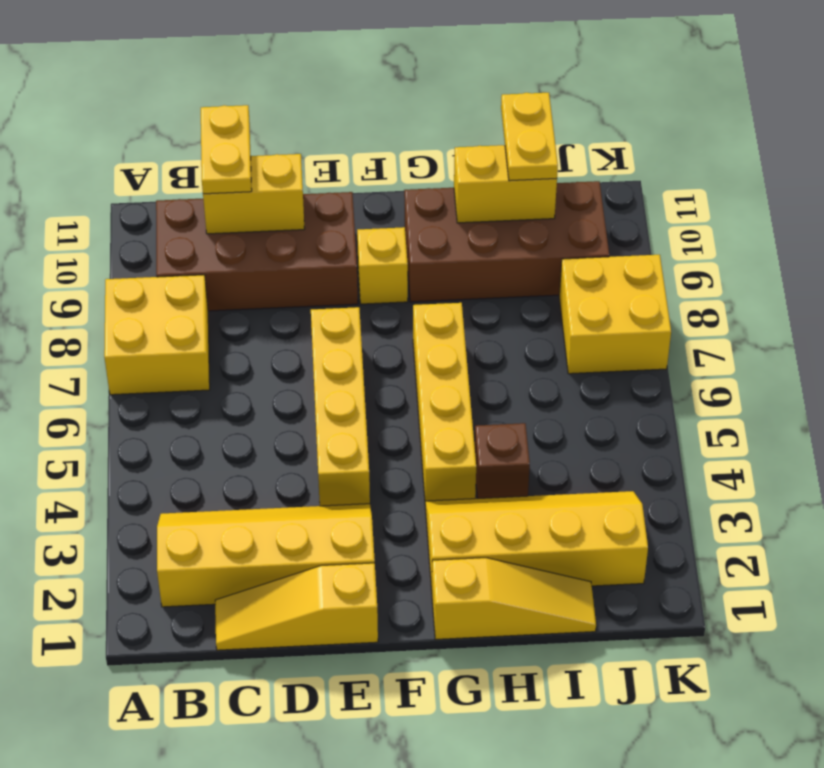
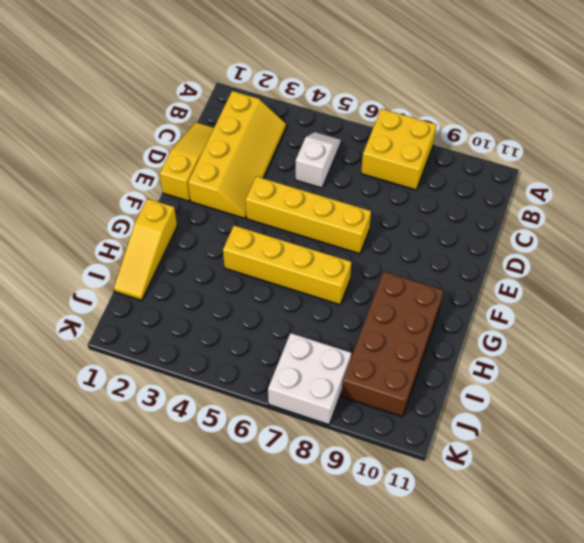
white 1x2 slope [296,132,341,188] -> none
white 2x2 brick [268,333,351,425] -> yellow 2x2 brick [559,255,671,374]
none -> brown 2x4 brick [156,192,358,311]
none -> yellow 1x1 brick [357,227,408,304]
none -> yellow 2x4 slope [425,491,648,590]

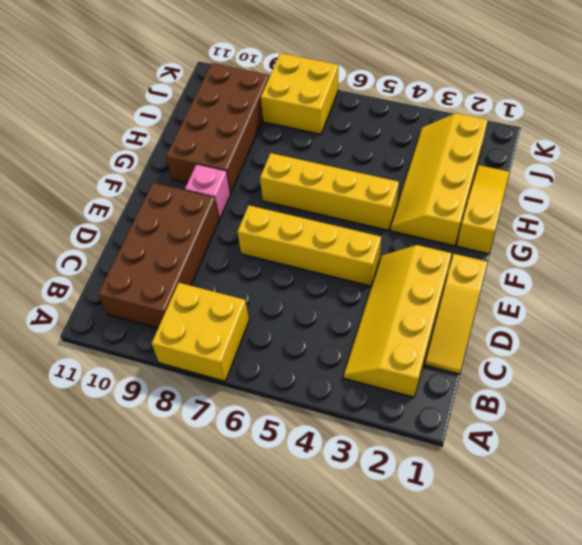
pink 1x1 brick [185,164,230,219] -> yellow 1x1 brick [357,227,408,304]
none -> brown 1x1 brick [475,423,530,499]
none -> yellow 1x2 brick [203,154,305,234]
none -> yellow 1x2 brick [454,145,557,223]

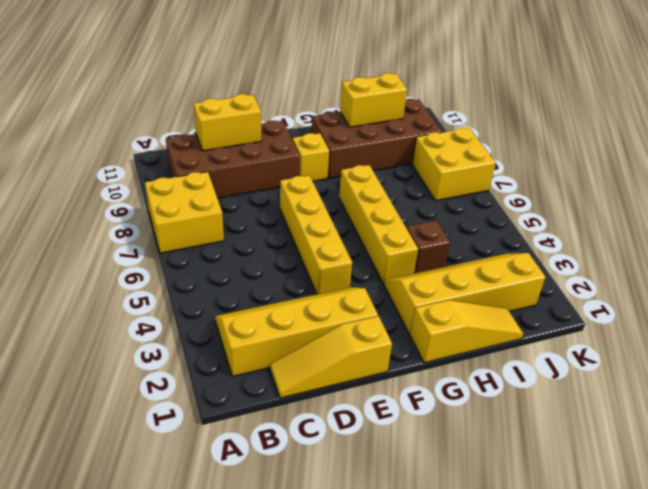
none -> yellow 1x2 plate [201,105,252,194]
none -> yellow 1x2 plate [501,93,558,181]

